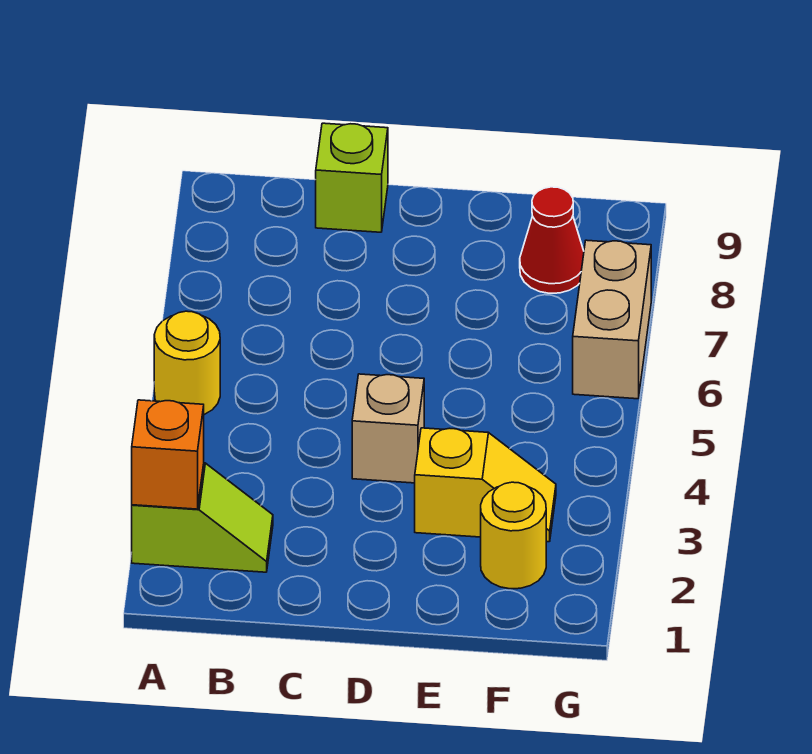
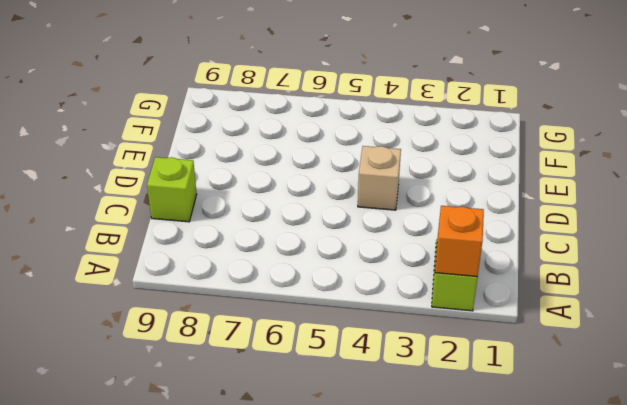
none -> yellow 1x1 round brick [154,311,220,415]
none -> yellow 1x2 slope [415,428,556,542]

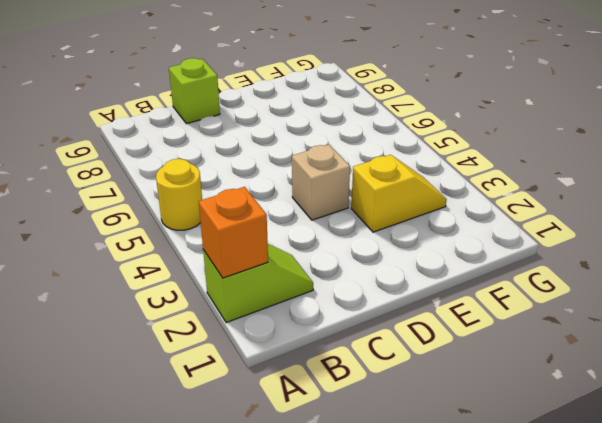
none -> yellow 1x1 round brick [481,482,546,589]
none -> red 1x1 cone [520,187,584,293]

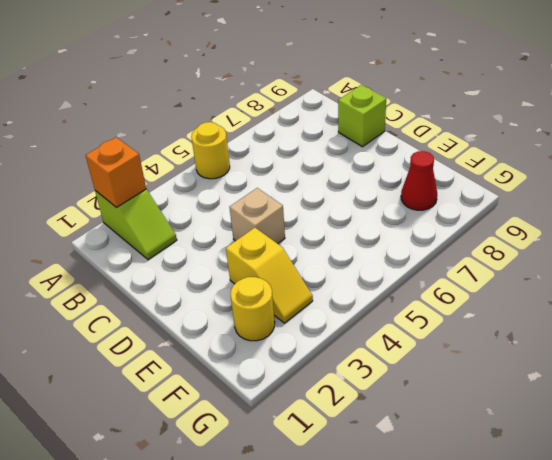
none -> tan 1x2 brick [573,240,651,399]

